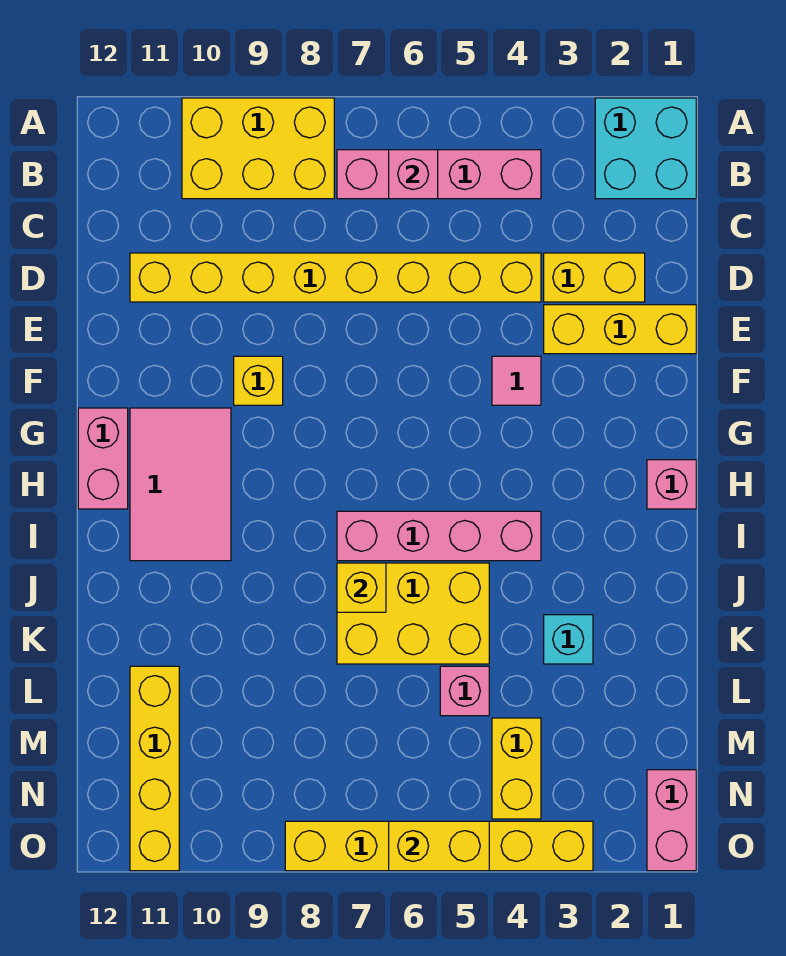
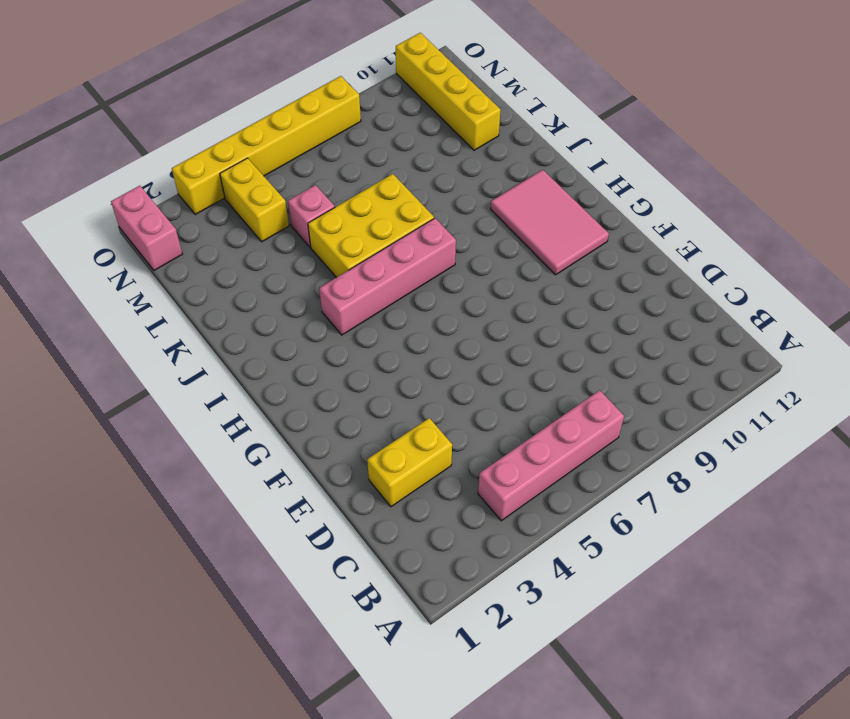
none -> cyan 2x2 brick [595,98,696,199]
none -> yellow 2x3 brick [182,98,334,199]
none -> yellow 1x8 brick [130,253,541,302]

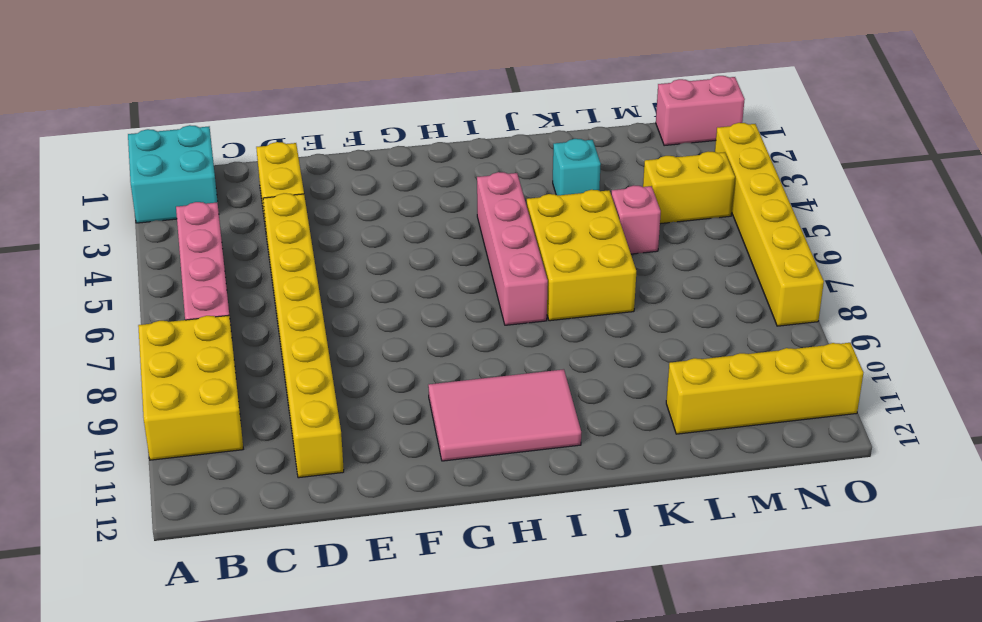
none -> yellow 1x3 brick [544,305,696,354]
none -> pink 1x1 tile [492,356,541,405]
none -> yellow 1x1 brick [234,356,283,405]

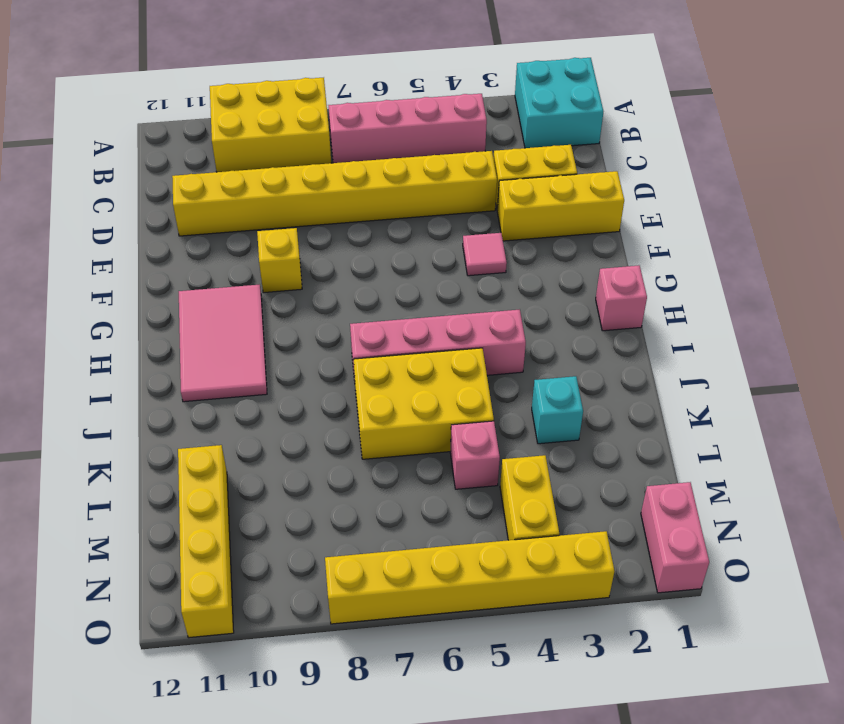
none -> pink 1x2 brick [78,408,128,509]
none -> pink 1x1 brick [389,150,438,199]
none -> yellow 1x1 brick [337,563,386,612]

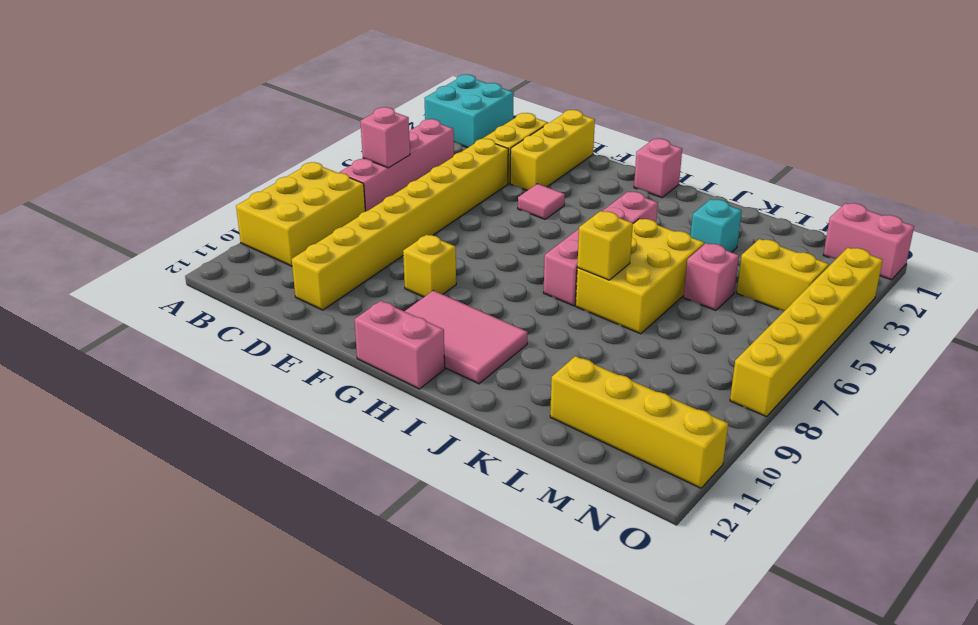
none -> yellow 1x2 brick [389,821,489,871]

